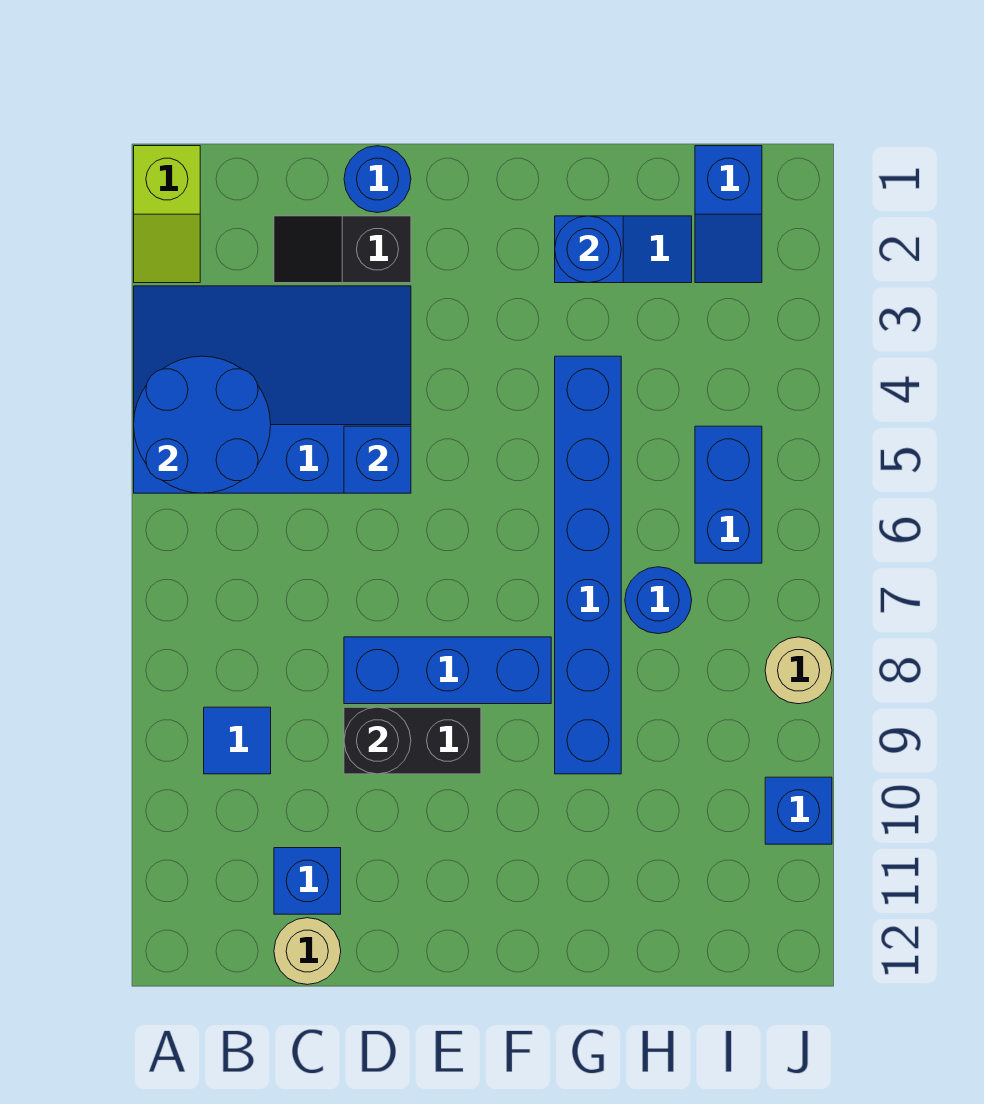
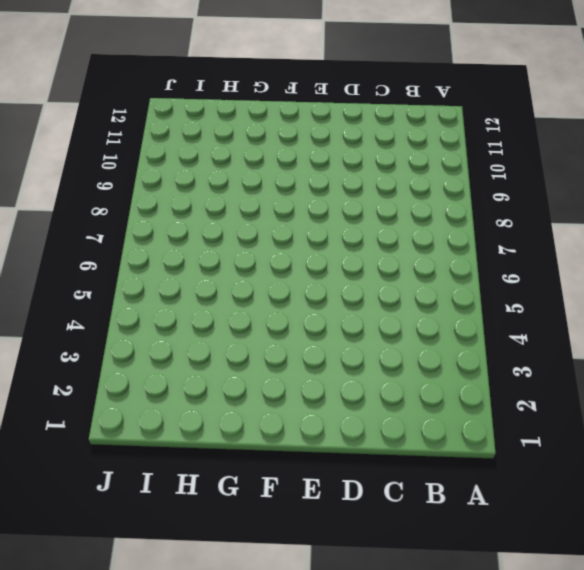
none -> lime 1x2 slope [134,146,200,283]
none -> blue 3x4 slope [134,286,411,493]
none -> blue 1x1 tile [204,707,271,774]

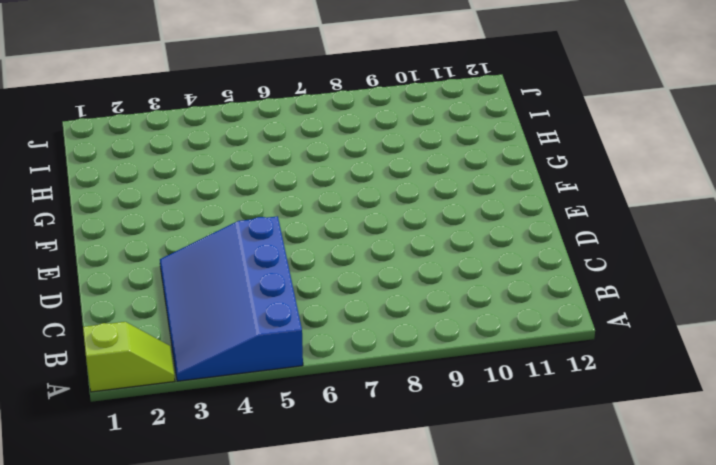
none -> blue 1x1 tile [204,707,271,774]
none -> black 1x2 slope [274,216,411,283]
none -> blue 1x1 brick [274,848,341,914]

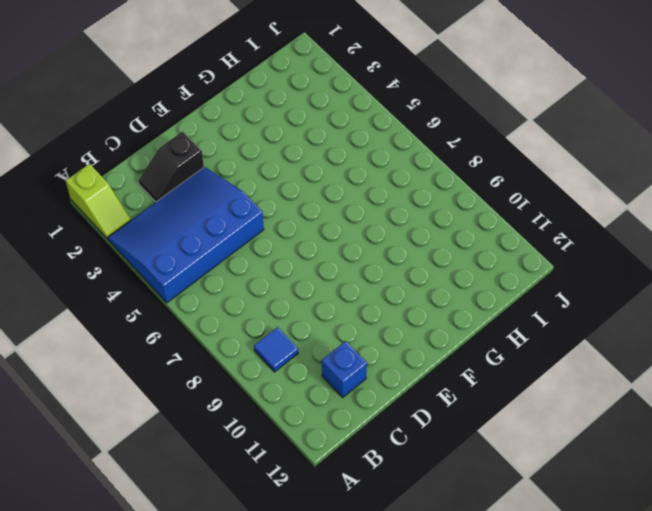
none -> tan 1x1 round brick [274,918,341,985]
none -> blue 1x1 round brick [344,146,411,213]
none -> blue 1x3 brick [344,637,551,704]

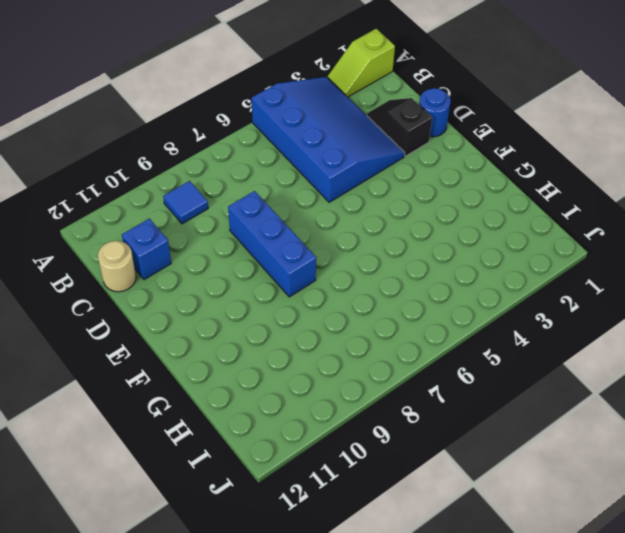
none -> black 1x2 brick [344,707,481,774]
none -> blue 1x2 slope [555,216,692,283]
none -> blue 1x6 brick [555,356,621,774]

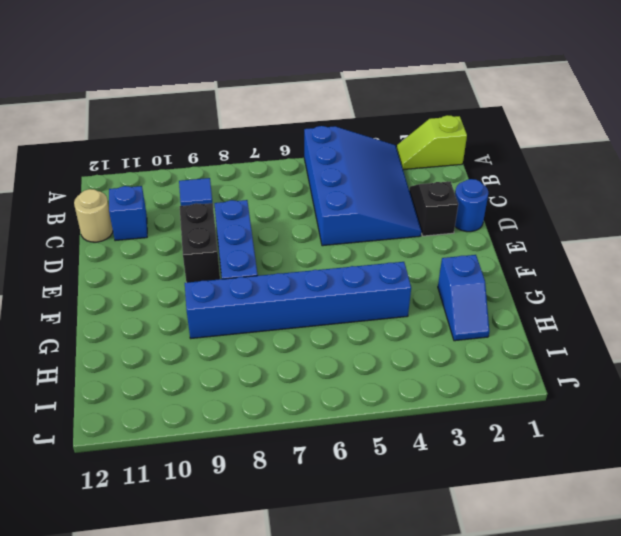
none -> blue 1x1 round brick [625,567,692,634]
none -> blue 1x2 slope [695,146,762,283]
none -> blue 1x2 brick [695,426,762,563]

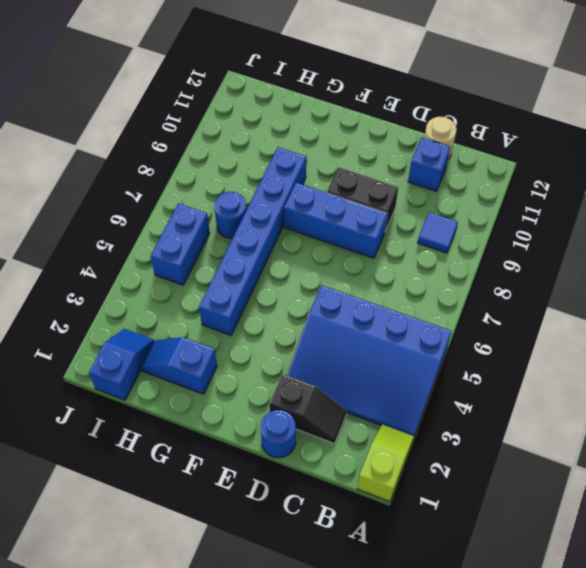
none -> tan 1x1 round brick [765,637,832,704]
none -> blue 1x1 brick [765,777,832,844]
none -> blue 2x2 round brick [134,356,271,493]

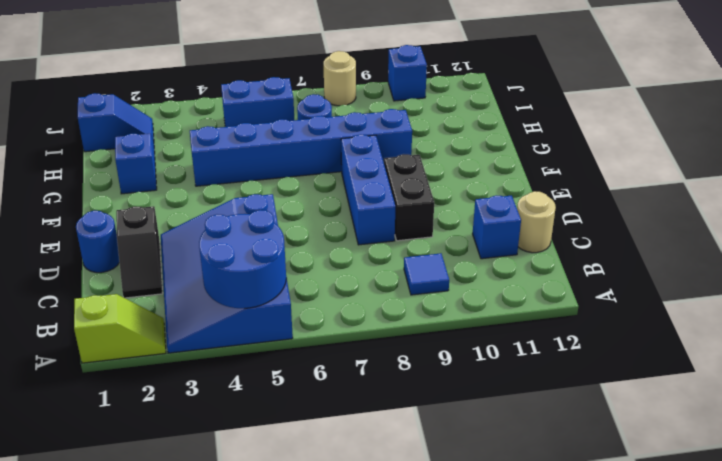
none -> blue 1x1 brick [344,426,411,493]
none -> black 1x1 round brick [344,707,411,774]
none -> blue 1x1 round brick [555,216,621,283]

